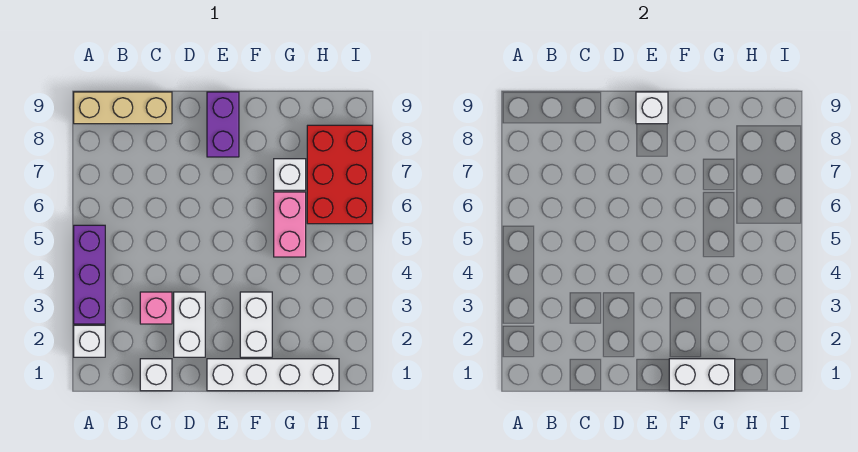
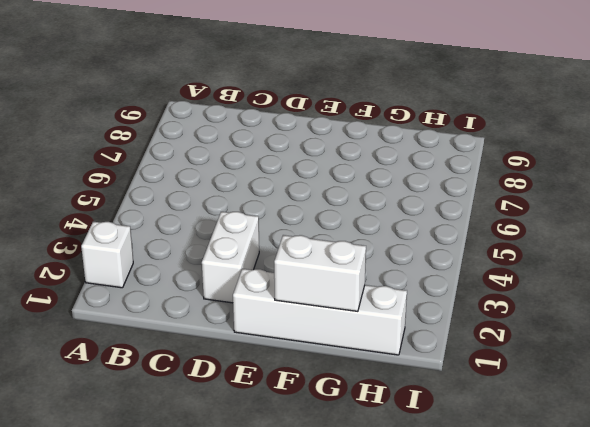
none -> purple 1x3 brick [74,225,105,324]
none -> tan 1x3 brick [74,92,172,124]
none -> white 1x1 brick [140,359,172,391]

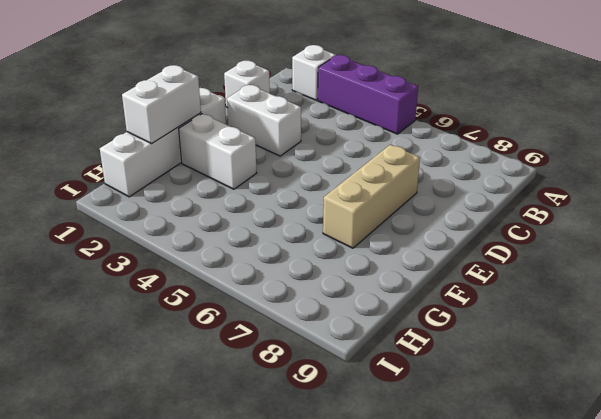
tan 1x3 brick [323,145,420,248] -> tan 1x3 brick moved to [74,92,172,124]
none -> pink 1x1 brick [140,292,172,324]
none -> purple 1x2 brick [207,92,239,157]
none -> pink 1x2 brick [274,192,306,257]

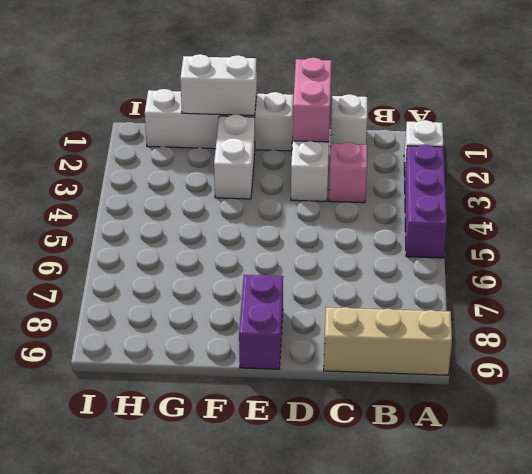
pink 1x2 brick [293,58,332,142] -> pink 1x2 brick moved to [274,192,306,257]
none -> white 1x1 brick [274,159,306,190]
none -> red 2x3 brick [307,125,372,224]
none -> white 1x1 brick [636,92,668,124]

